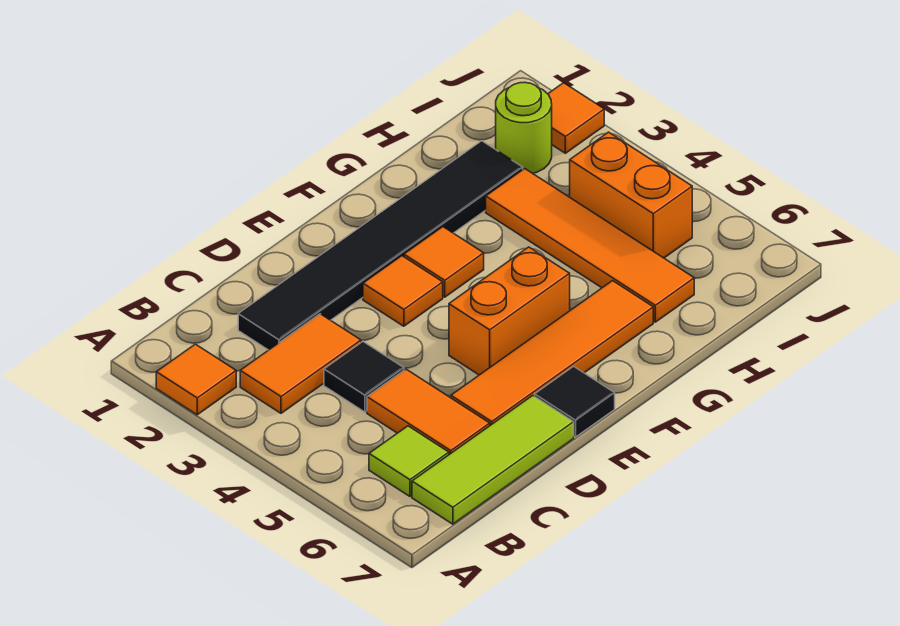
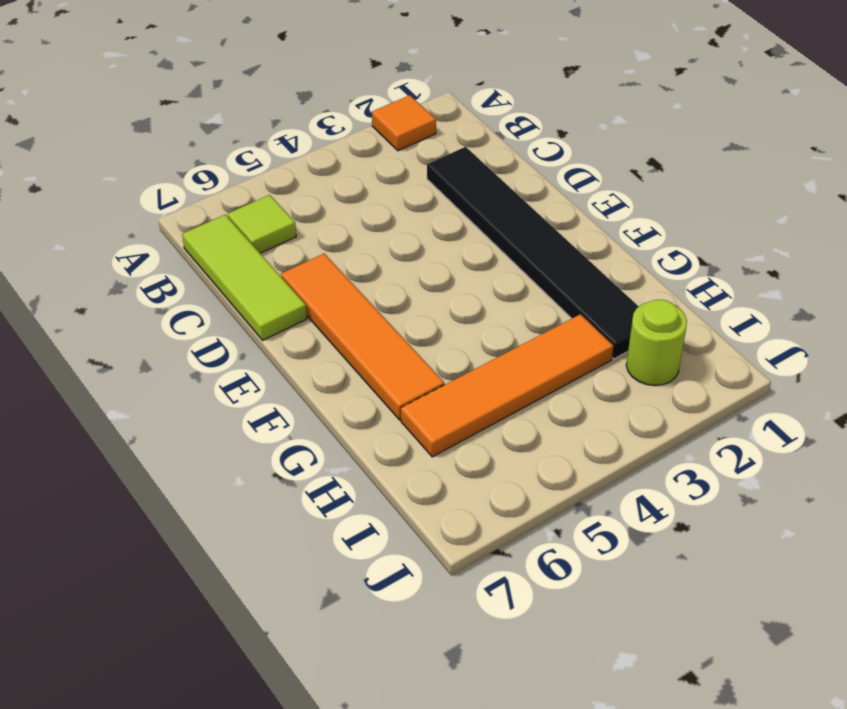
none -> orange 1x2 tile [240,314,361,413]
none -> black 1x1 tile [324,342,404,412]
none -> orange 1x2 tile [367,369,490,454]

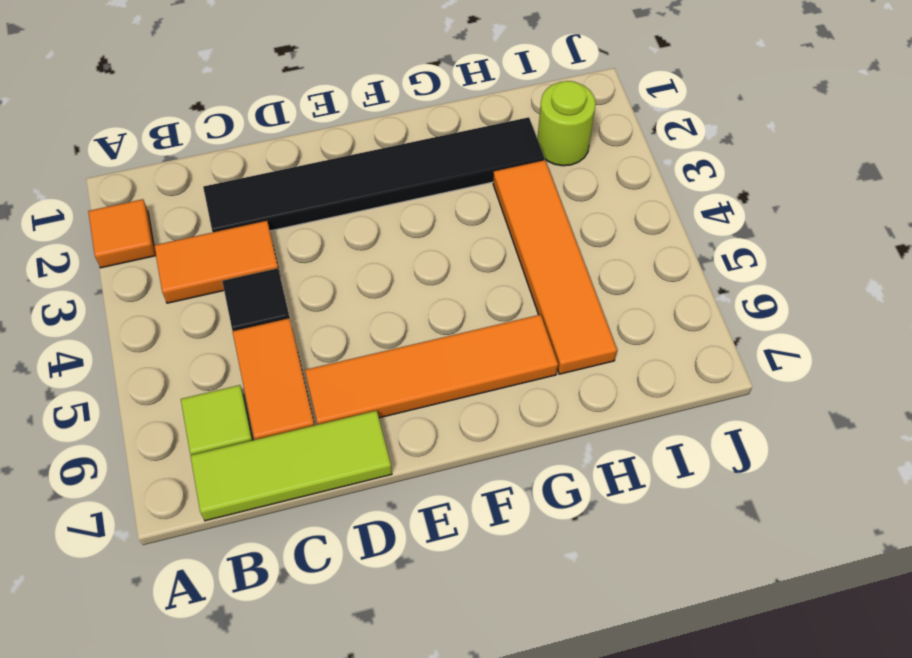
none -> orange 1x1 tile [363,256,443,326]
none -> orange 1x2 brick [449,247,570,375]
none -> black 1x1 tile [535,366,615,437]

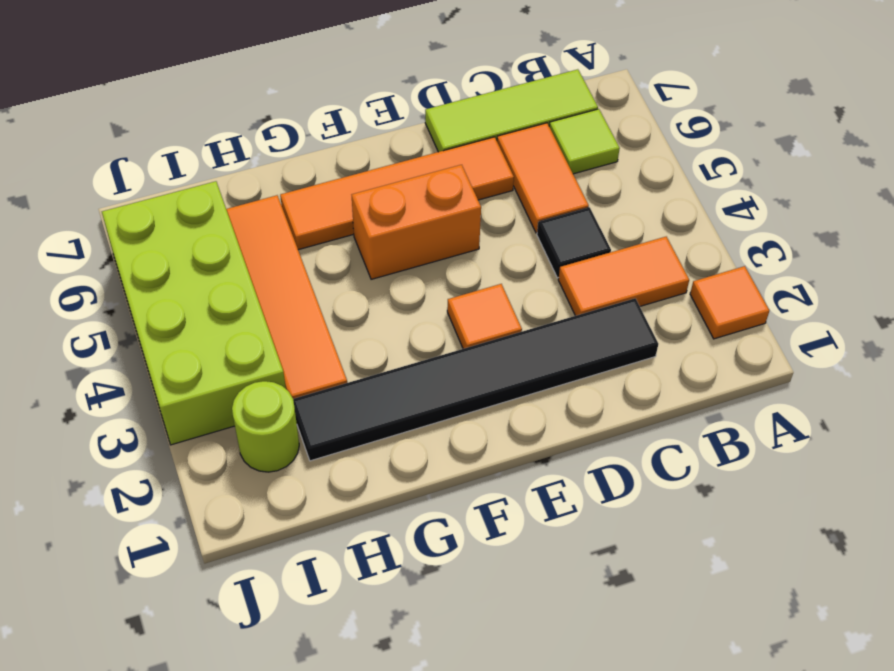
lime 2x4 brick [102,181,286,445] -> orange 1x2 brick [570,132,692,258]
none -> black 1x1 tile [535,366,615,437]
none -> orange 1x1 tile [404,227,484,297]
none -> orange 1x1 tile [548,83,604,153]

